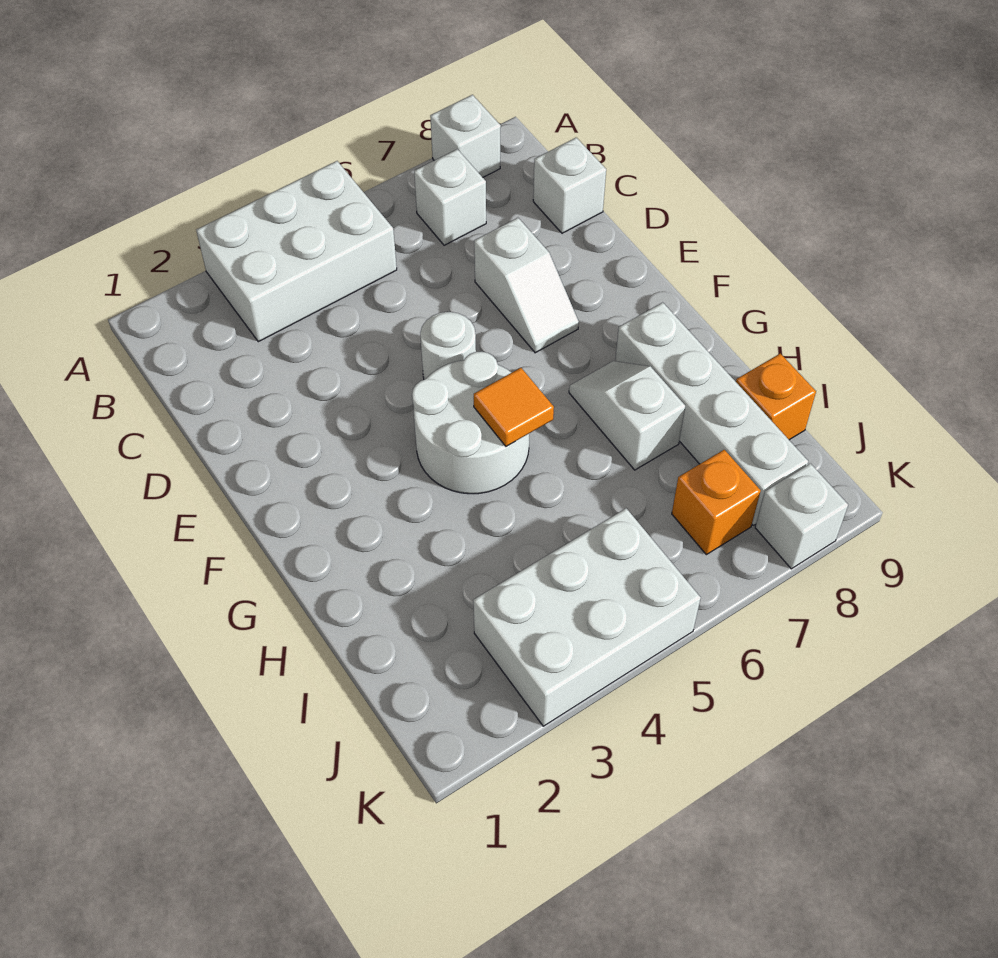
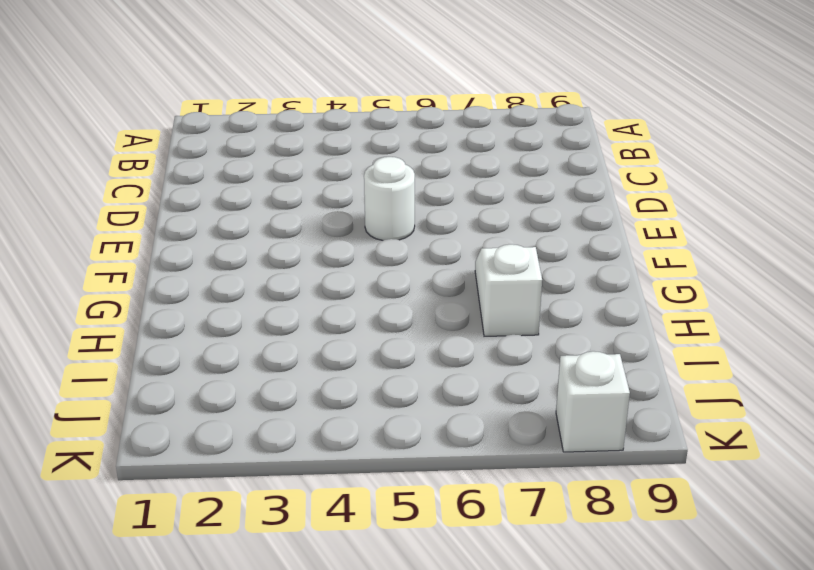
none -> white 2x3 brick [196,161,397,342]
none -> white 1x1 brick [430,95,501,177]
none -> white 1x1 brick [414,149,486,245]

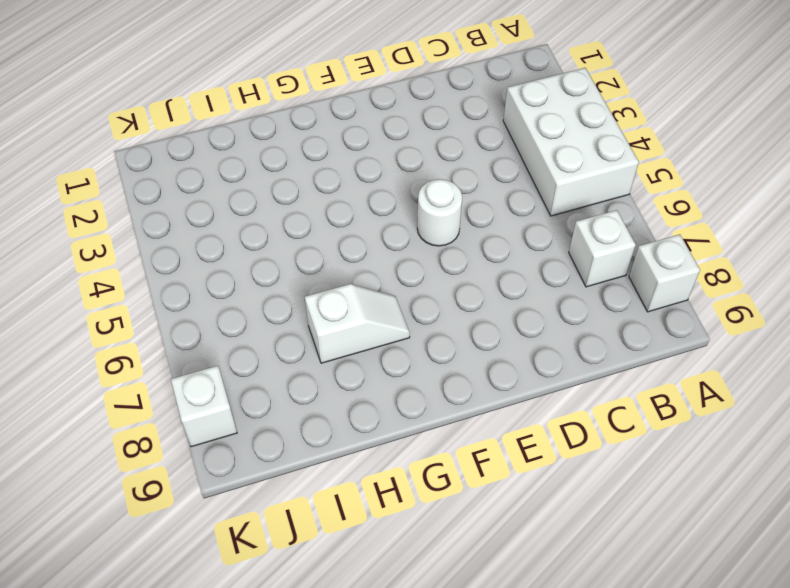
none -> white 1x1 brick [533,138,606,233]
none -> white 1x2 slope [474,218,579,353]
none -> white 2x2 round brick [412,352,529,494]

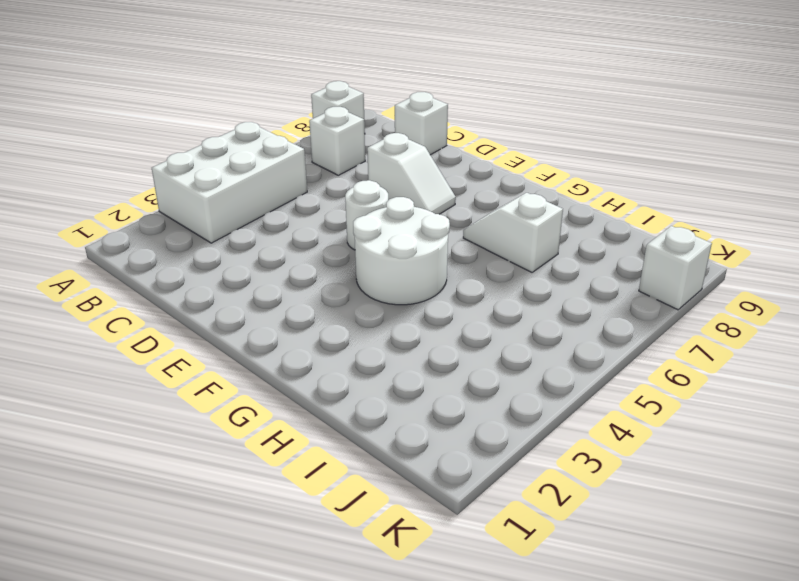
none -> white 1x4 brick [615,302,808,525]
none -> orange 1x1 brick [736,354,816,440]
none -> white 2x3 brick [473,508,701,726]

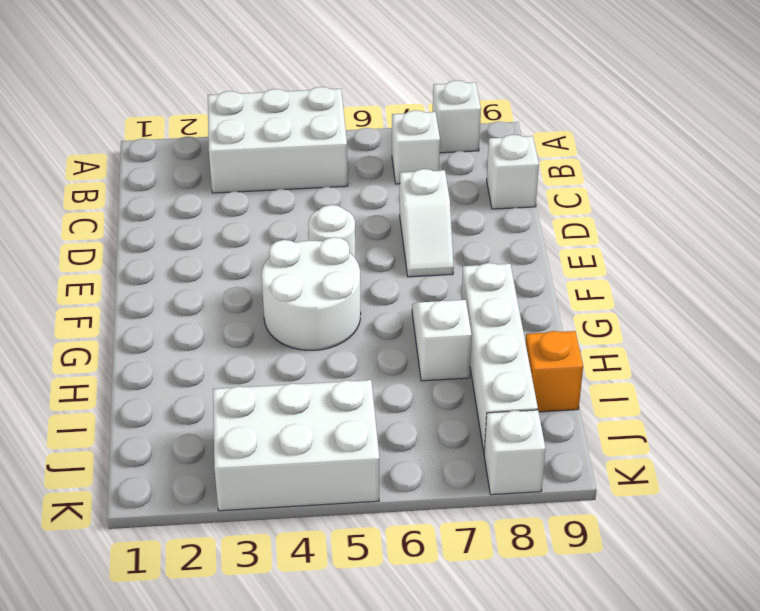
none -> orange 1x1 brick [672,450,761,555]
none -> orange 1x1 tile [474,368,554,446]

